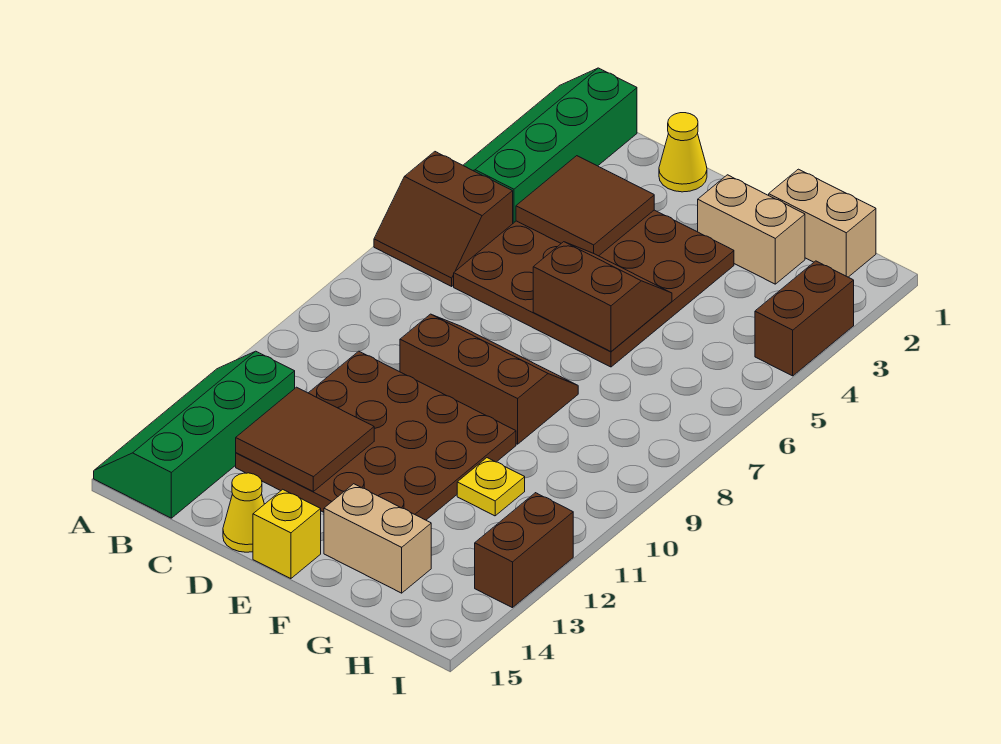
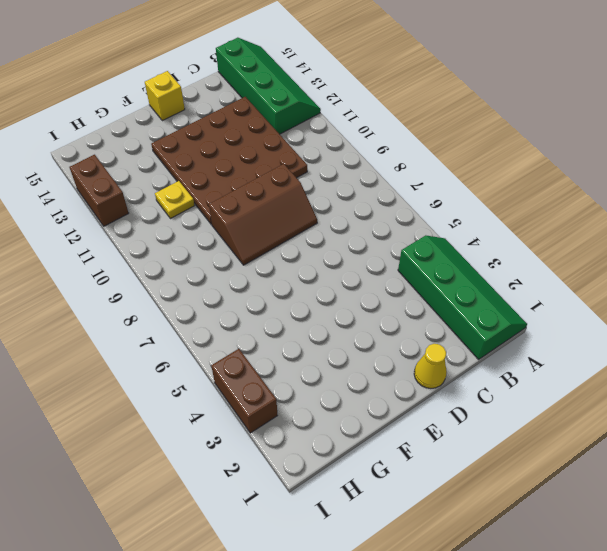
none -> brown 2x2 slope [374,152,513,286]
none -> brown 4x4 plate [454,210,734,367]
none -> yellow 1x1 cone [223,473,264,552]

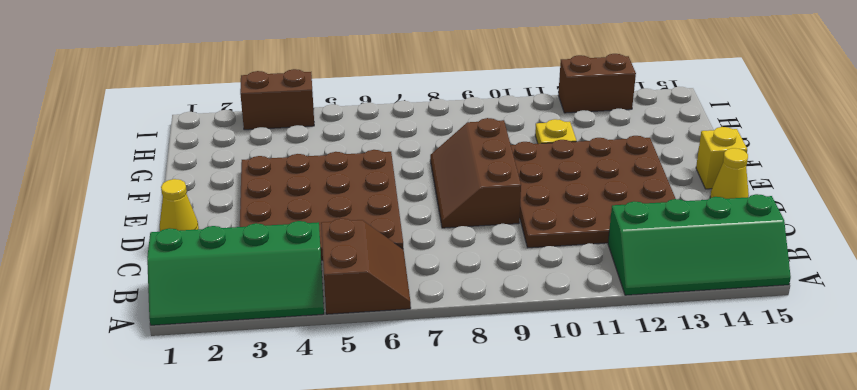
none -> tan 1x2 brick [698,175,805,284]
none -> tan 1x2 brick [324,484,431,593]
none -> tan 1x2 brick [769,169,876,277]

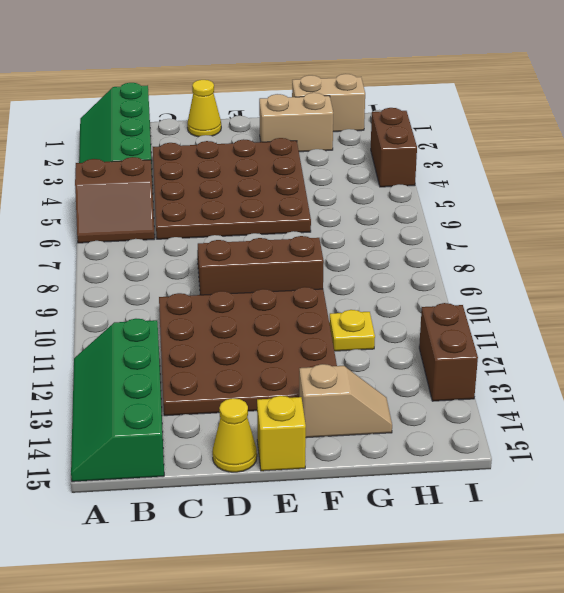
tan 1x2 slope [299,364,392,438] -> tan 1x2 brick [324,484,431,593]
none -> brown 2x2 tile [516,156,654,256]
none -> brown 2x2 tile [236,387,374,491]
none -> brown 2x2 slope [533,242,672,352]

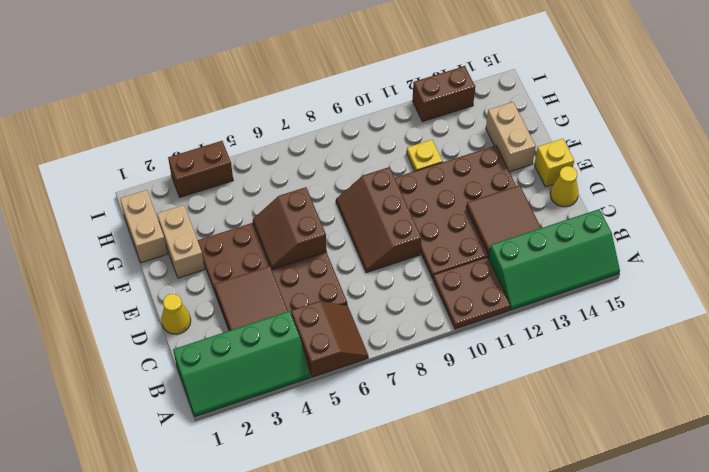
brown 2x2 plate [433,257,510,329] -> none

